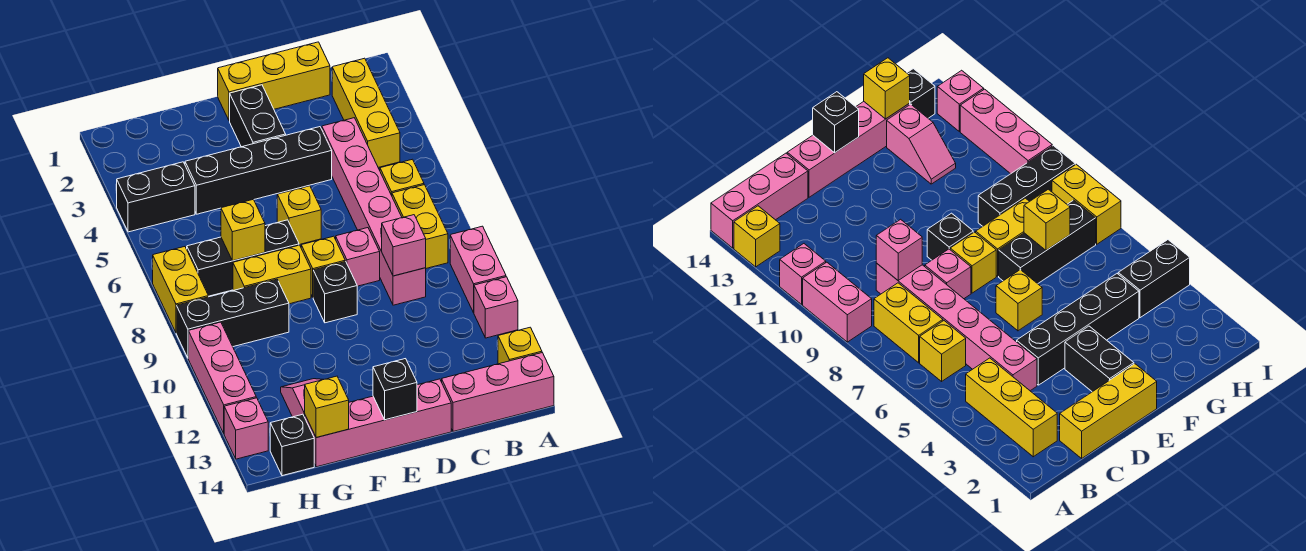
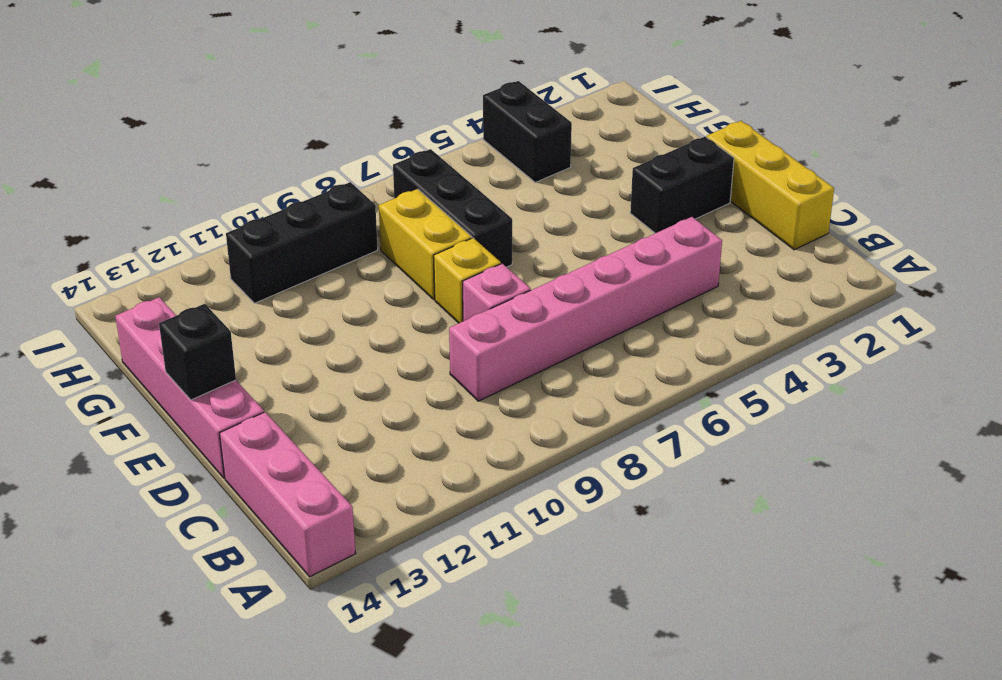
black 1x3 brick [226,182,378,303] -> black 1x3 brick turned to [176,279,289,358]
none -> pink 1x2 brick [450,226,506,313]
none -> pink 1x1 brick [474,277,518,338]
none -> yellow 1x1 brick [498,327,542,364]

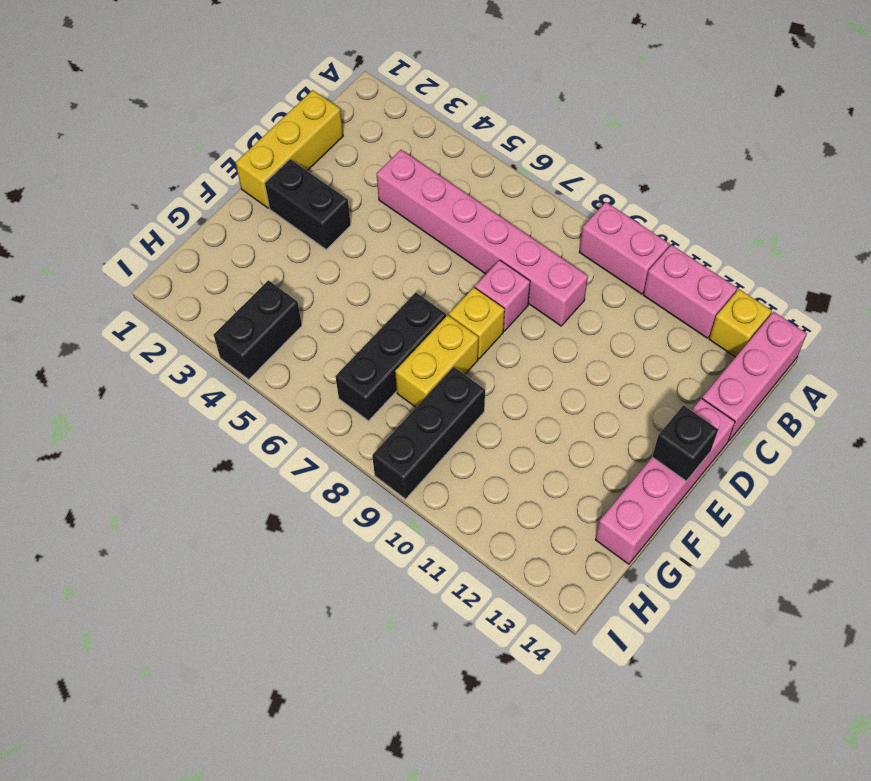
pink 1x2 brick [643,245,737,338] -> pink 1x1 brick [474,277,518,338]
none -> yellow 1x3 brick [332,58,400,167]
none -> yellow 1x1 brick [380,159,424,196]
none -> yellow 1x2 brick [392,185,448,268]

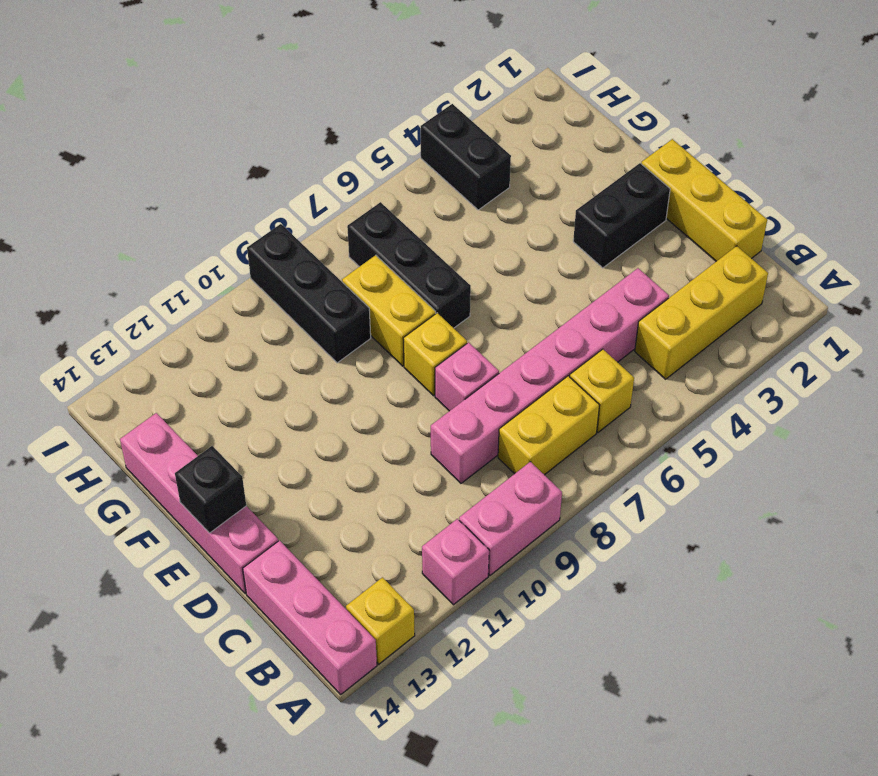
none -> black 1x4 brick [185,127,332,214]
none -> yellow 1x1 brick [277,186,321,245]
none -> black 1x1 brick [313,262,357,323]

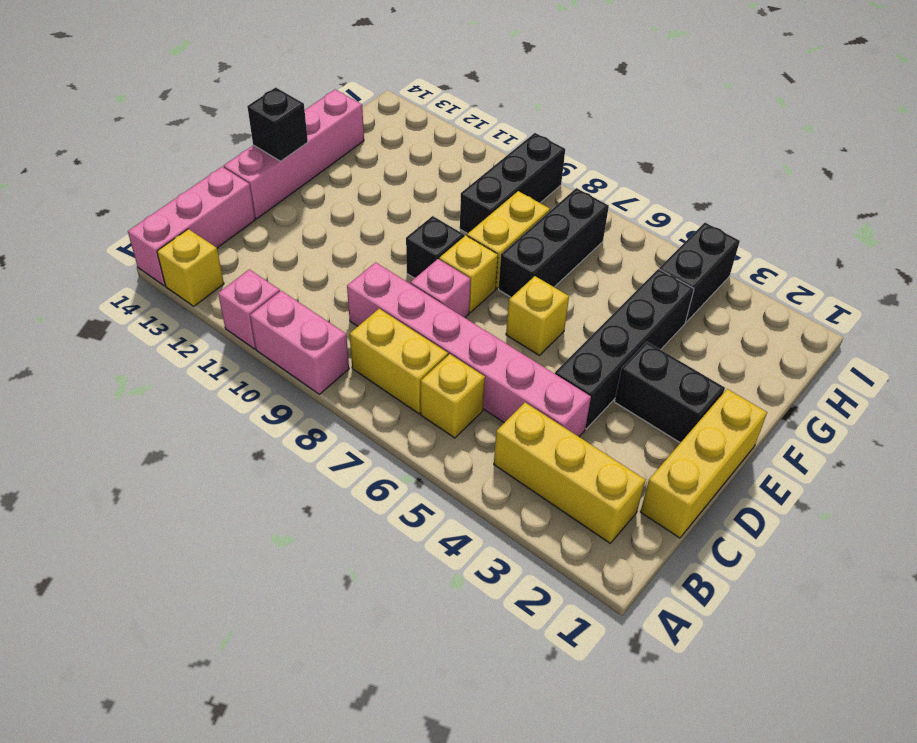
none -> pink 1x2 slope [281,379,324,417]
none -> black 1x1 brick [270,414,314,476]
none -> yellow 1x2 brick [153,247,208,332]

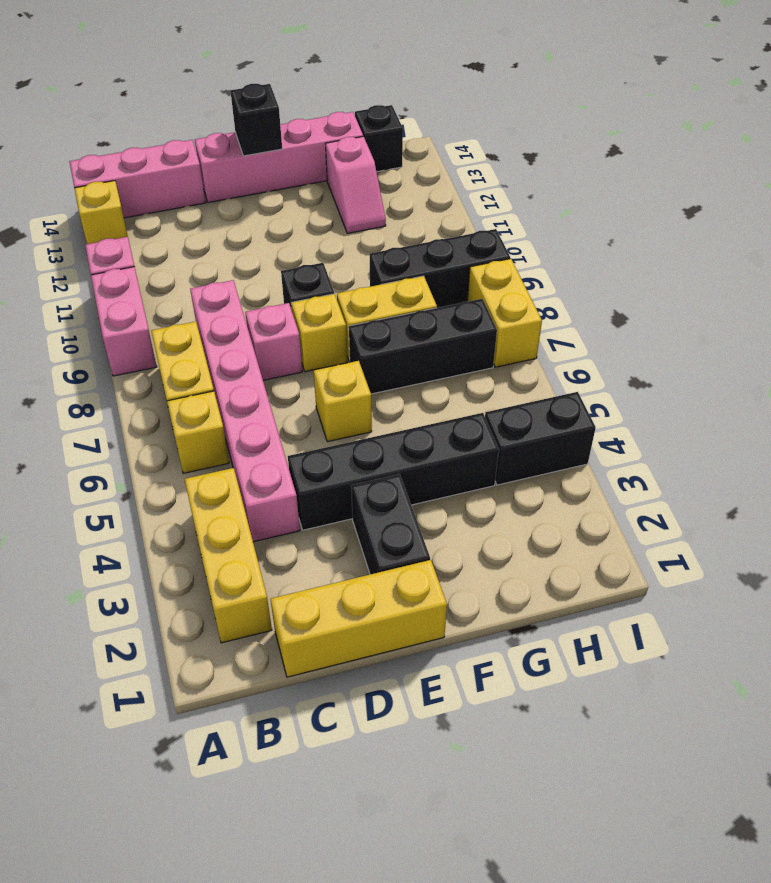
none -> pink 1x3 brick [188,322,256,433]
none -> pink 1x1 brick [224,398,268,459]
none -> pink 1x1 brick [382,215,426,276]

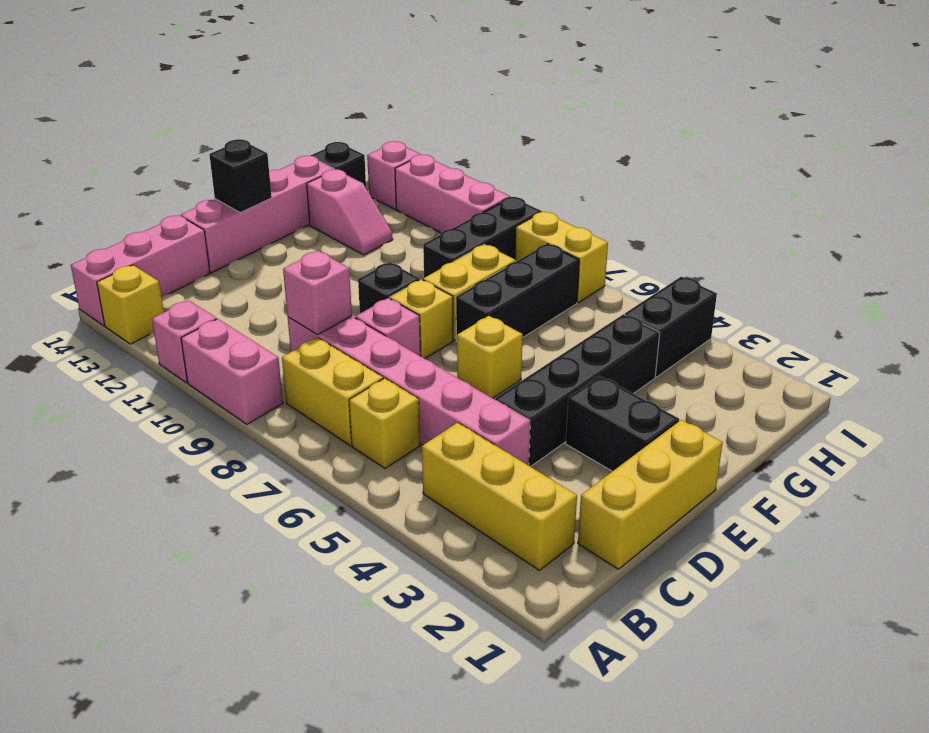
none -> yellow 1x1 brick [221,199,265,261]
none -> yellow 1x1 brick [305,376,349,438]

